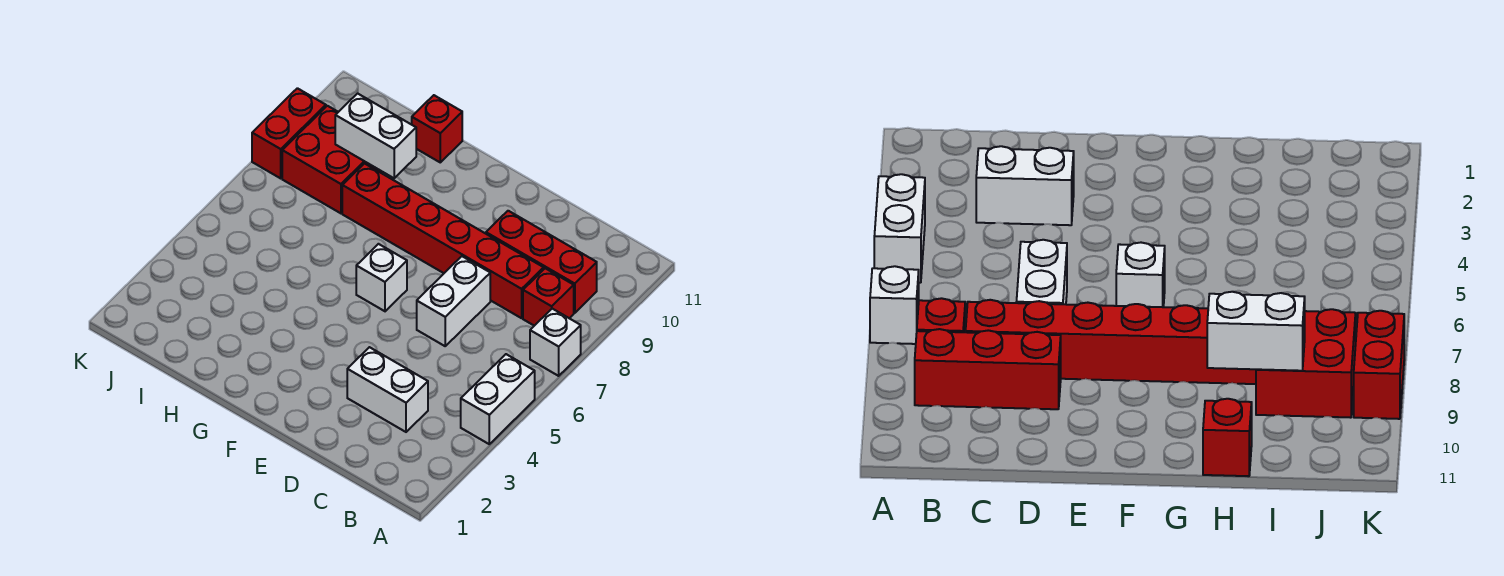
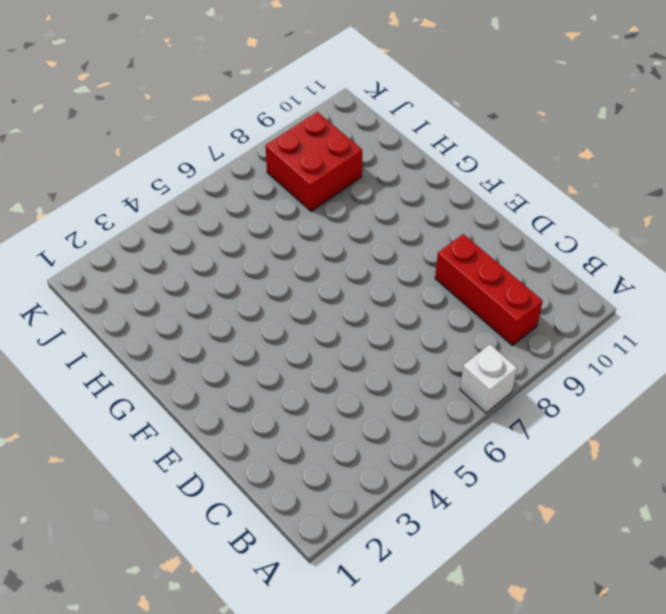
none -> white 1x2 brick [461,354,535,444]
none -> red 1x1 brick [523,268,574,326]
none -> white 1x2 brick [347,347,428,432]

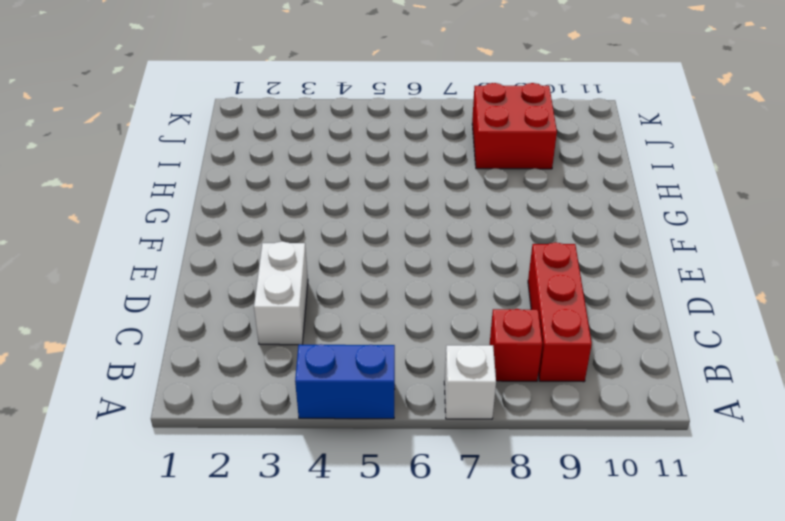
blue 1x2 brick [295,344,395,419] -> white 1x2 brick [461,354,535,444]
none -> red 1x6 brick [342,164,544,318]
none -> white 1x2 brick [417,256,490,346]
none -> white 1x1 brick [356,244,407,311]

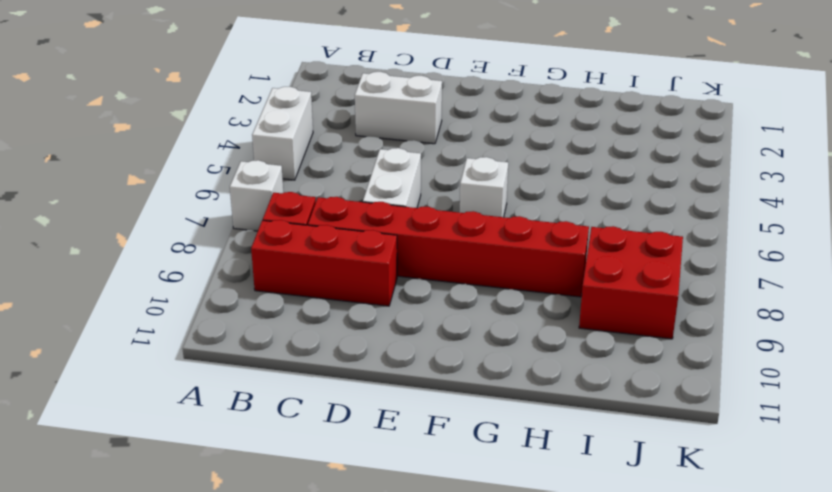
none -> red 1x1 brick [412,95,462,162]
none -> red 1x2 brick [252,88,326,178]
none -> white 1x2 brick [335,93,416,178]

